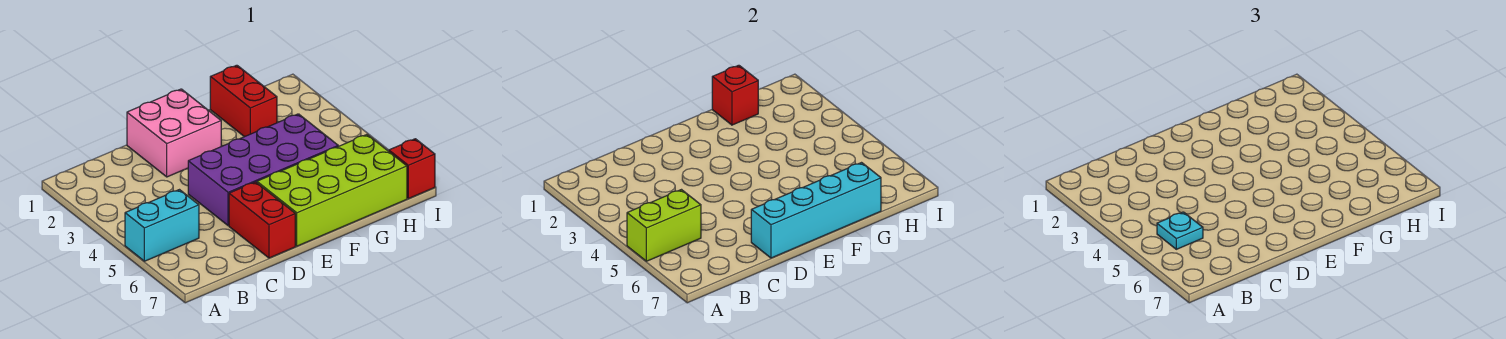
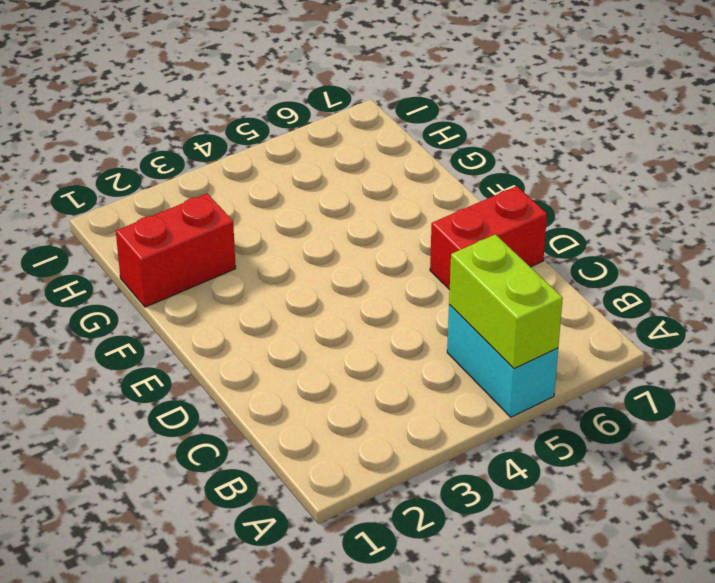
none -> pink 2x2 brick [127,89,221,177]
none -> purple 2x4 brick [188,114,338,226]

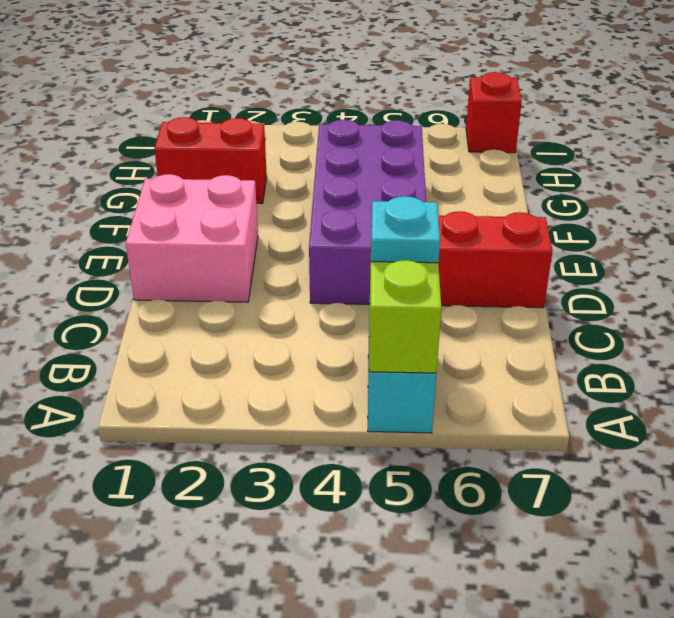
none -> lime 2x4 brick [257,135,407,246]
none -> cyan 1x4 brick [751,163,881,258]

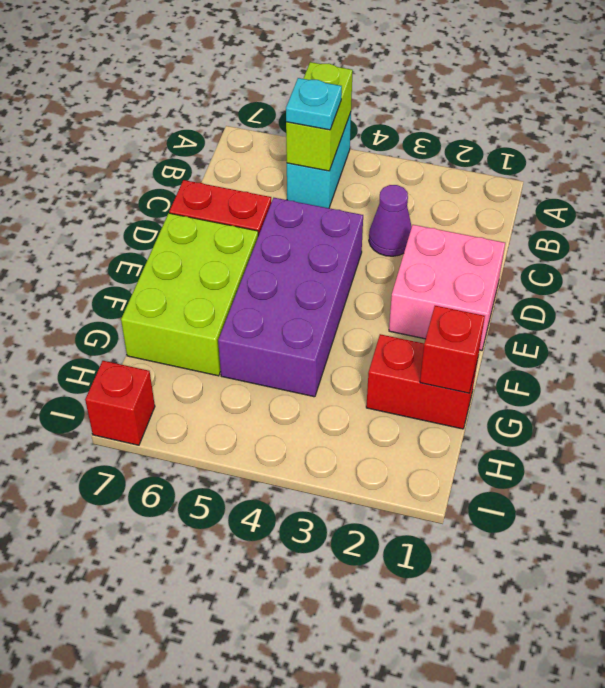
purple 1x1 cone [369,185,412,256] -> none
lime 2x3 brick [121,213,258,376] -> lime 2x4 brick [257,135,407,246]
none -> cyan 1x4 brick [751,163,881,258]

